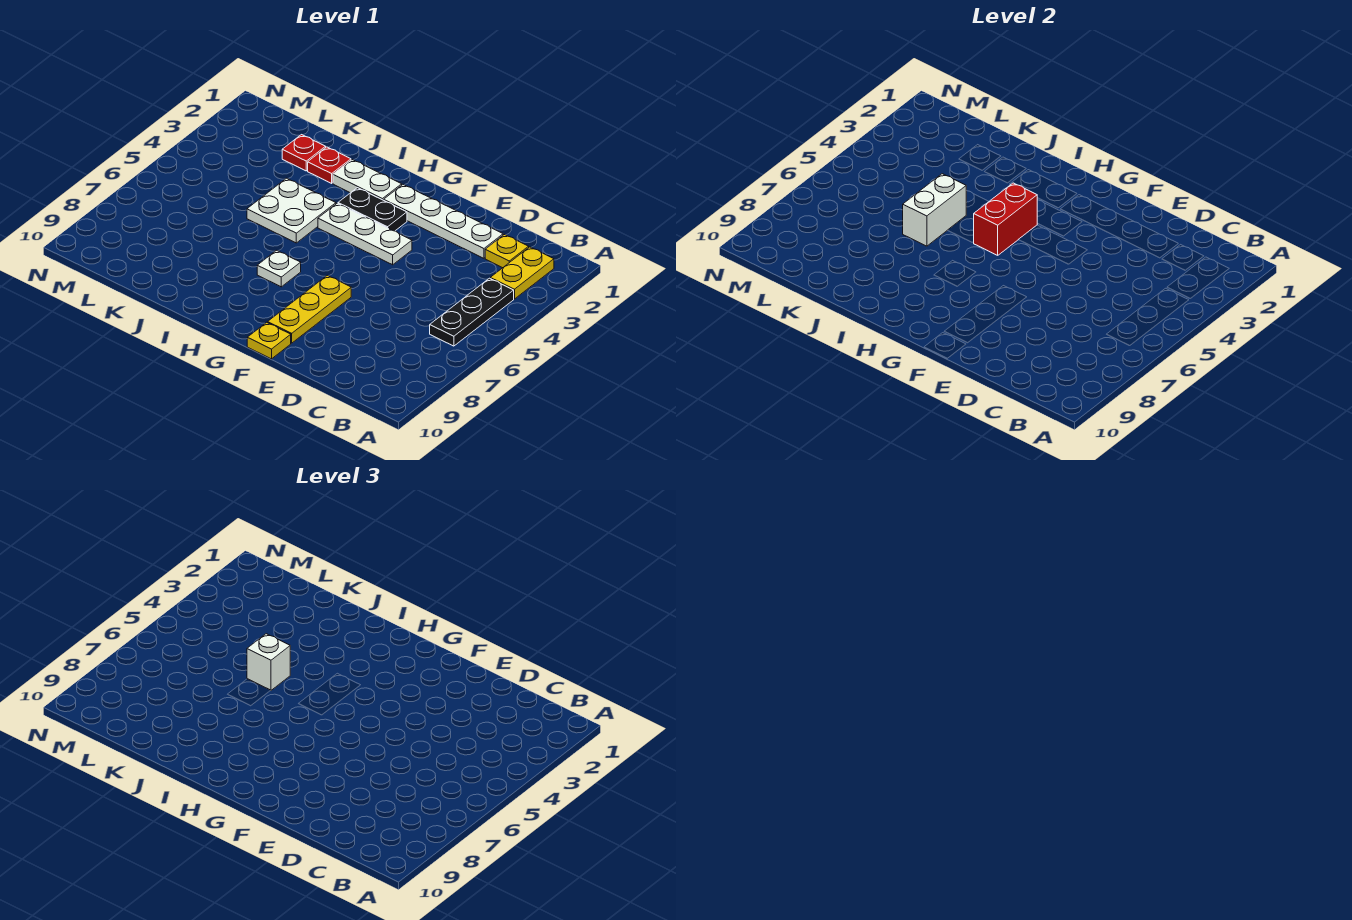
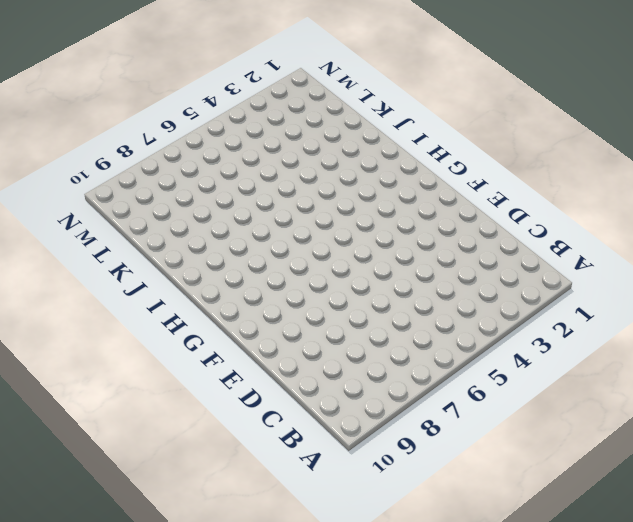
none -> yellow 1x2 plate [490,247,554,299]
none -> black 1x3 plate [430,278,514,346]
none -> yellow 1x1 plate [485,235,529,268]

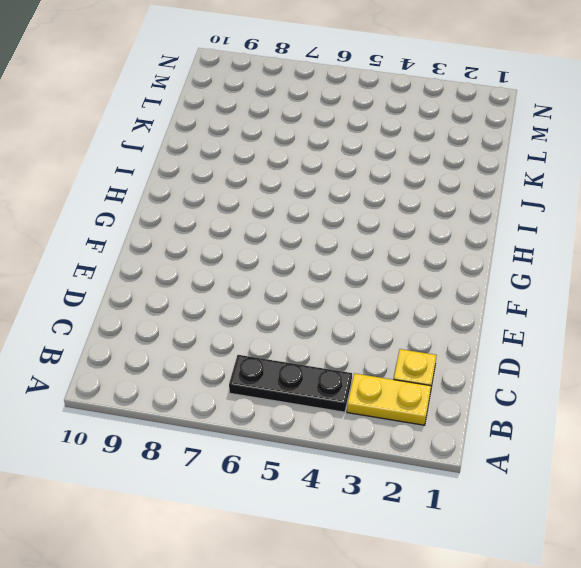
none -> white 1x4 plate [384,185,503,258]
none -> white 1x3 plate [318,203,412,265]
none -> yellow 1x3 plate [268,275,351,343]

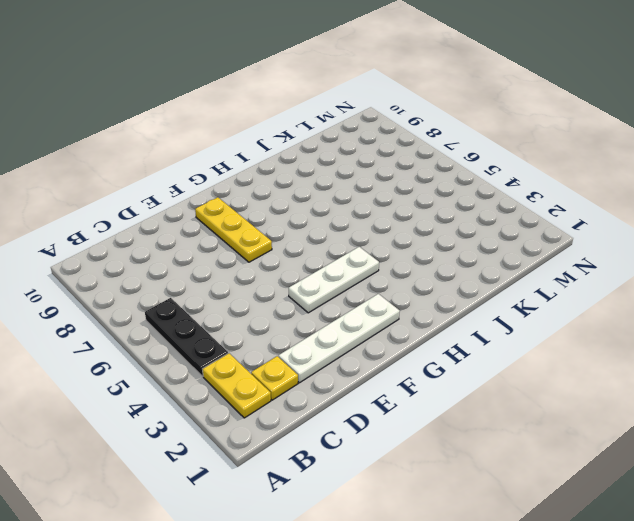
none -> yellow 1x1 plate [247,322,291,359]
none -> black 1x2 plate [338,188,407,231]
none -> white 1x2 plate [333,160,402,200]

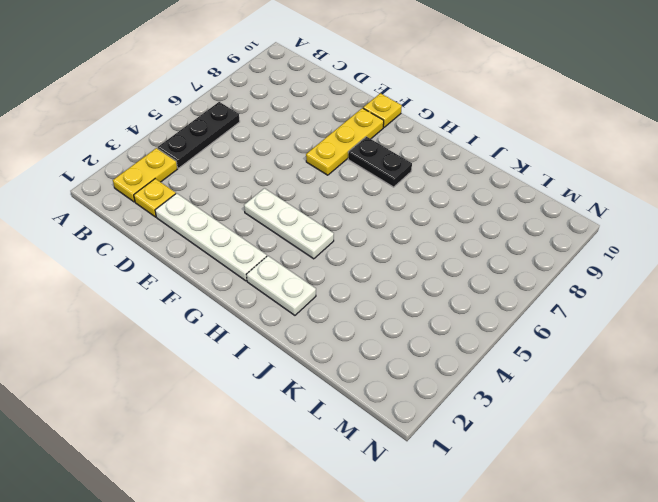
black 1x2 plate [348,137,412,187] -> black 1x2 plate moved to [338,188,407,231]
none -> white 1x1 plate [257,250,301,287]
none -> white 2x2 plate [247,178,336,243]
none -> red 1x1 plate [308,147,351,183]

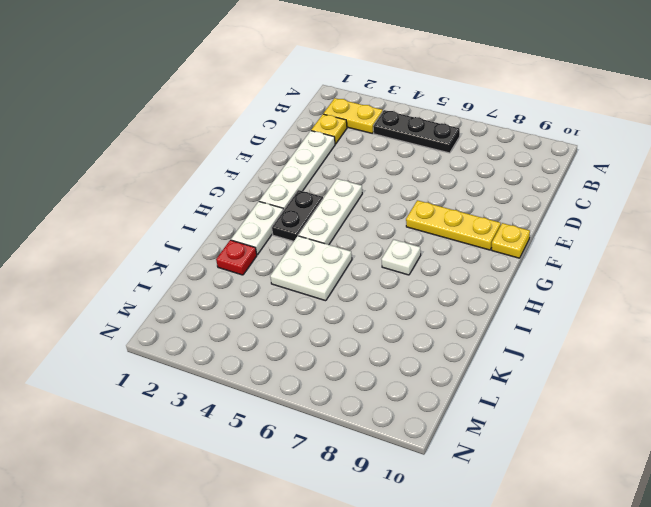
none -> red 1x1 plate [282,135,326,171]
none -> red 1x2 brick [974,183,1038,255]
none -> white 1x2 brick [903,174,966,246]

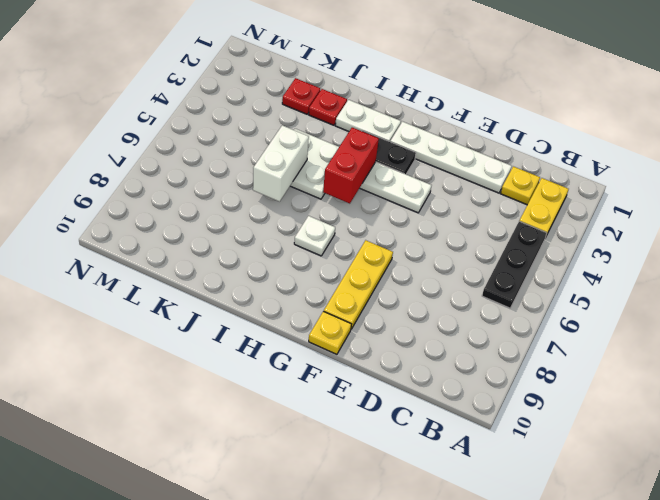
none -> white 1x1 brick [247,634,290,690]

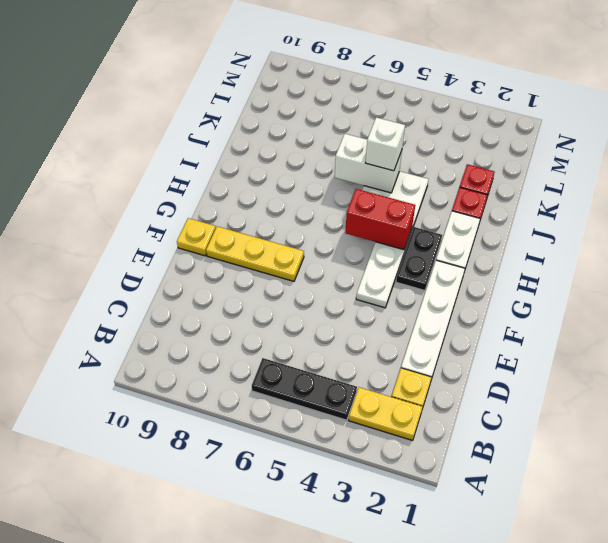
none -> white 1x1 plate [257,250,301,287]

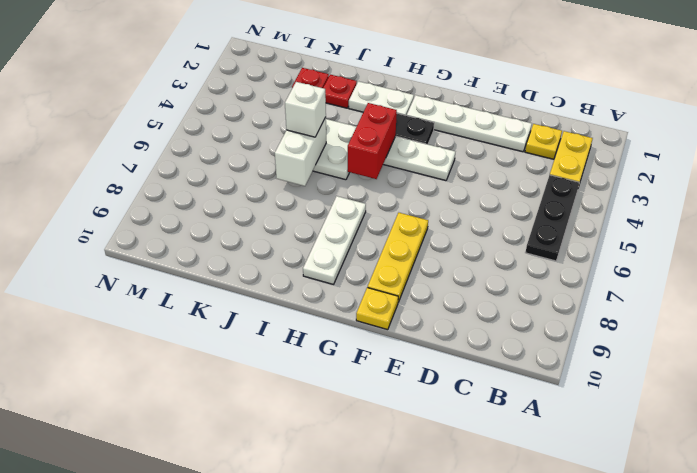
white 1x3 plate [303,196,366,284] -> white 1x1 plate [257,250,301,287]

